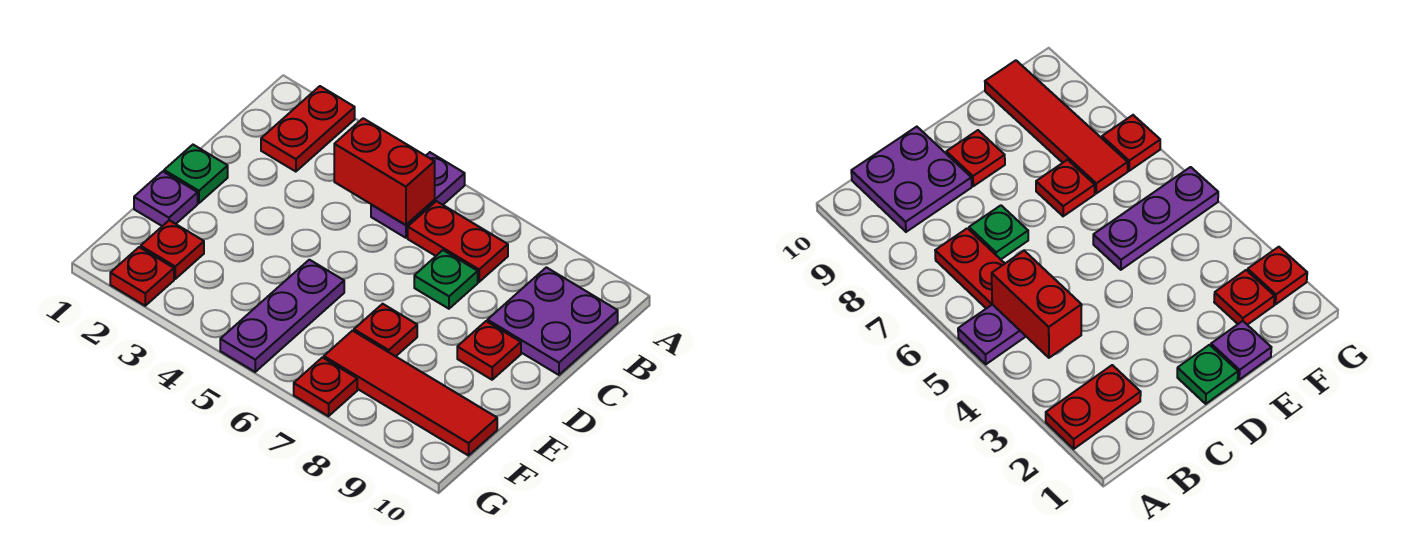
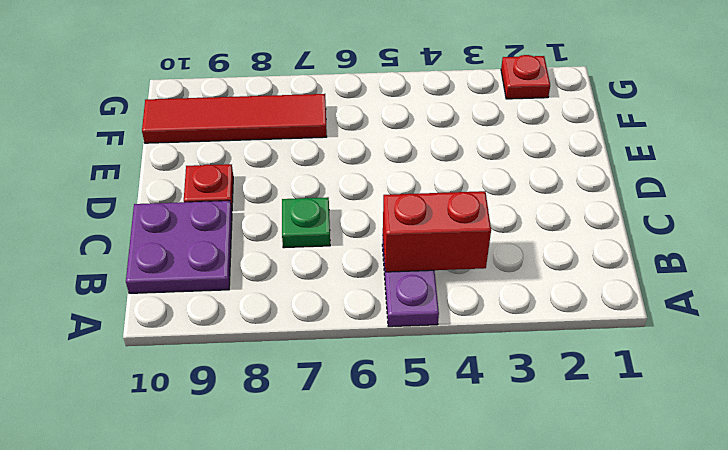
none -> red 1x2 plate [261,86,355,172]
none -> red 1x2 plate [408,201,508,282]
none -> green 1x1 plate [164,145,228,203]

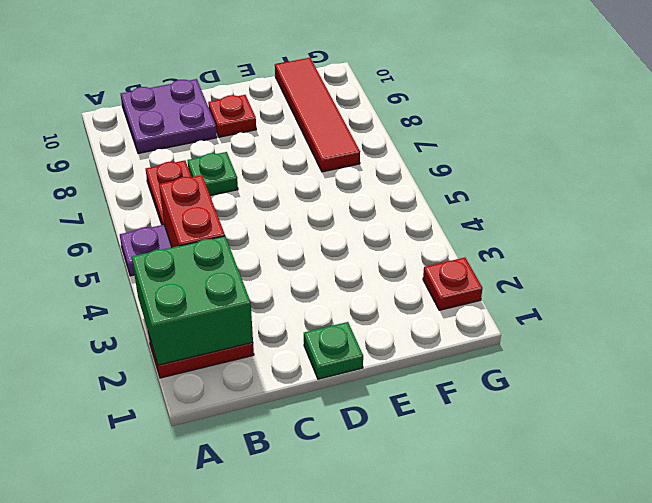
green 2x2 brick [132,236,253,365] -> none
none -> purple 1x1 plate [134,171,198,226]
none -> purple 1x3 plate [220,260,344,372]
none -> red 1x1 plate [354,304,417,356]

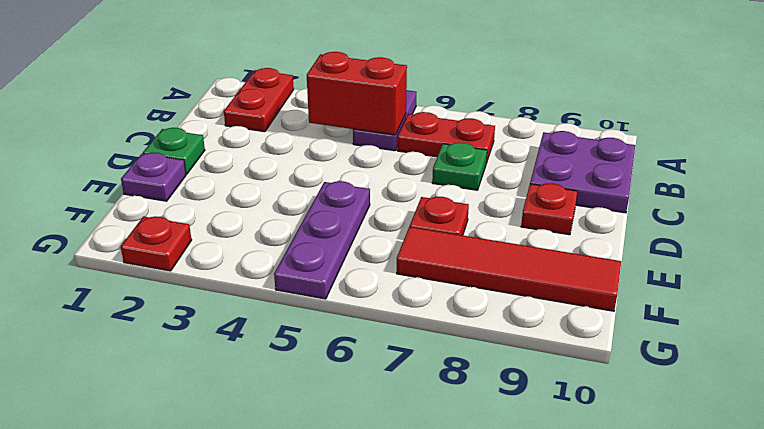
none -> red 1x1 plate [141,220,204,279]
none -> red 1x1 plate [294,357,357,416]

